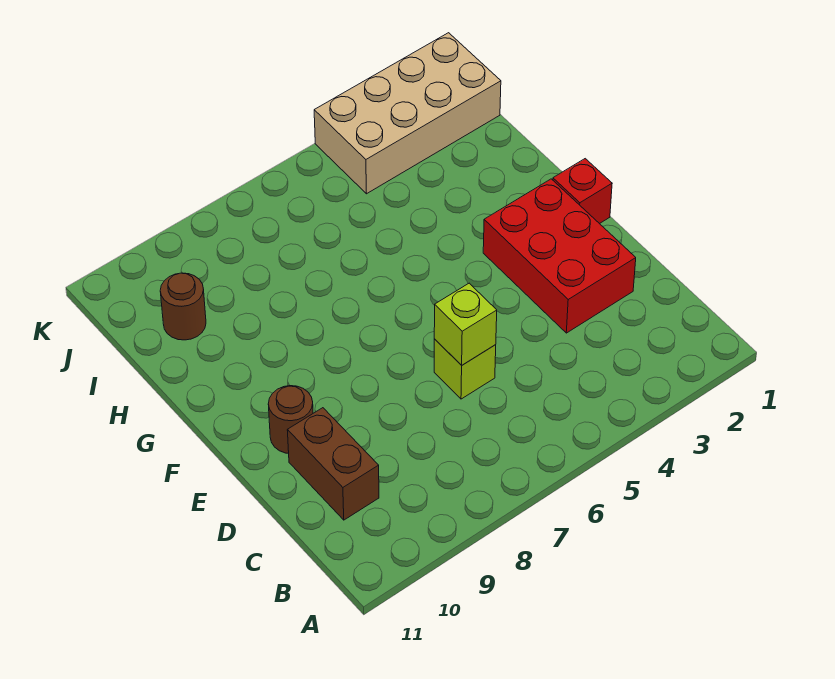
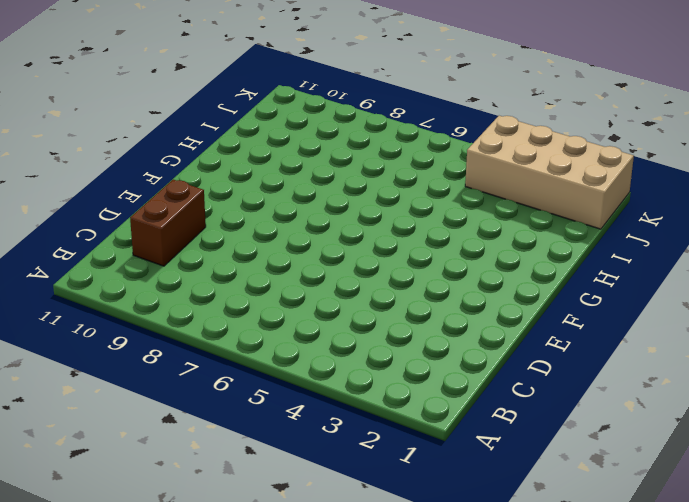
none -> red 2x3 brick [483,179,636,333]
none -> lime 1x1 brick [434,339,496,399]

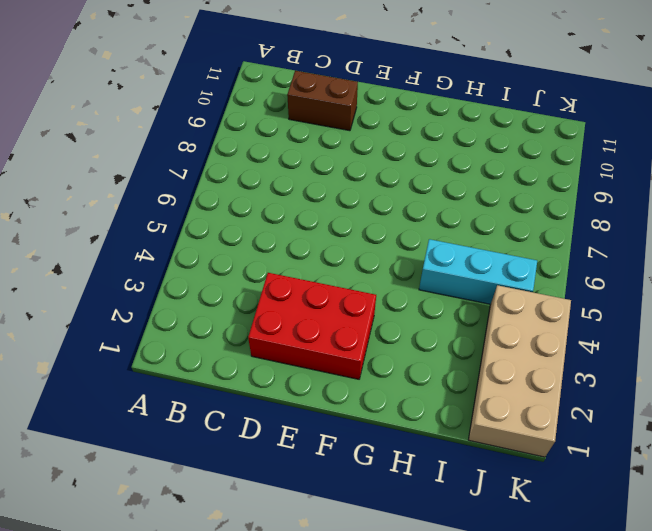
cyan 1x3 brick [419,239,537,304] -> none
none -> lime 1x1 brick [434,339,496,399]
none -> brown 1x1 round brick [268,386,313,453]

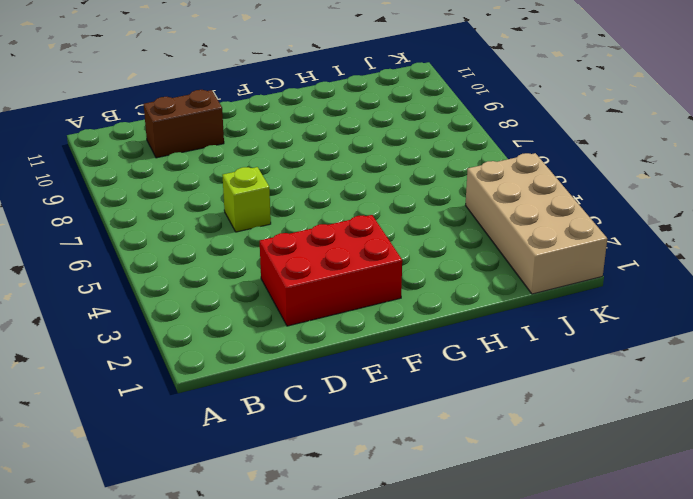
none -> brown 1x1 round brick [268,386,313,453]
none -> red 1x1 brick [553,159,612,224]

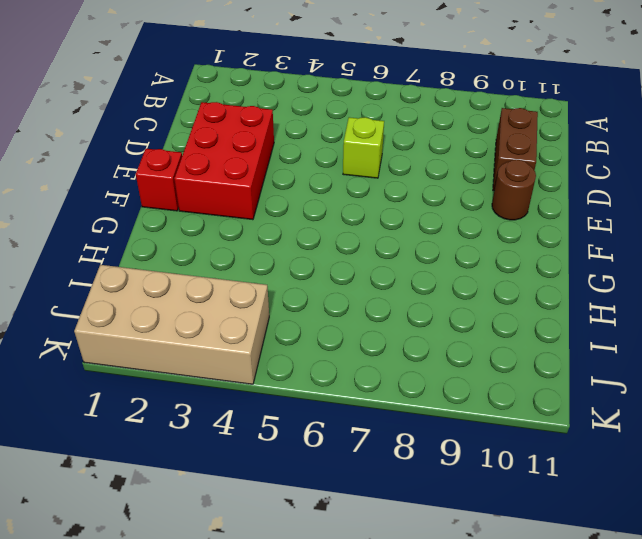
none -> brown 1x1 round brick [160,273,206,340]
none -> lime 1x1 brick [434,283,497,365]

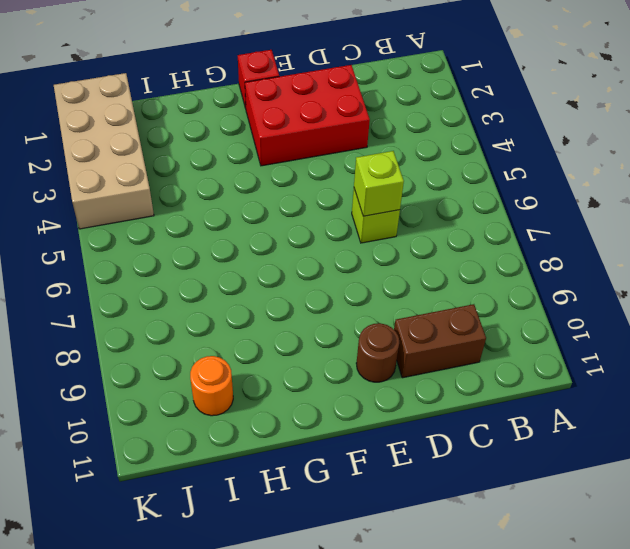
orange 1x1 round brick [190,356,233,416] -> brown 1x1 round brick [160,273,206,340]

